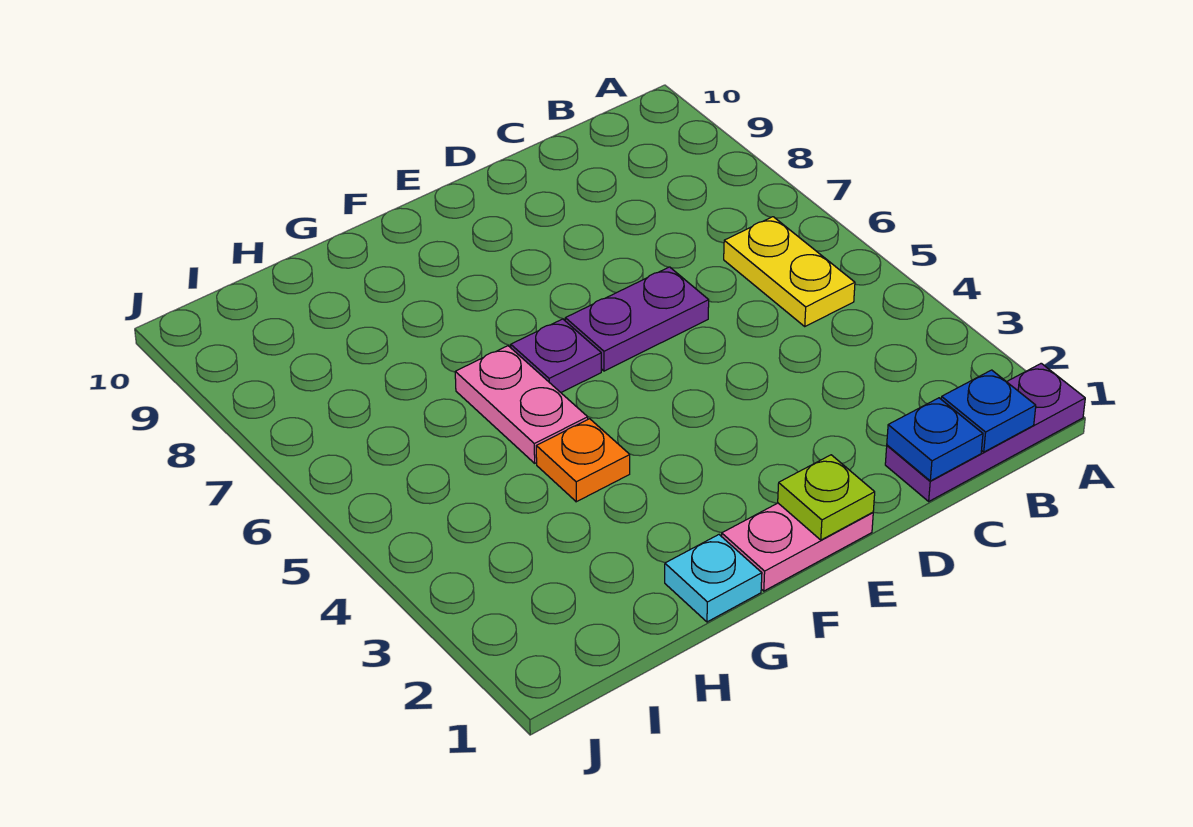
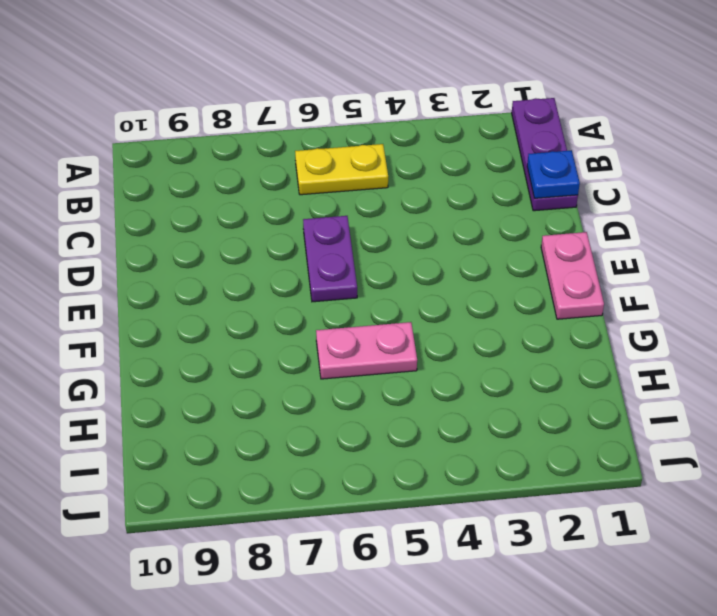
none -> purple 1x1 plate [511,319,601,392]
none -> cyan 1x1 plate [665,535,762,622]

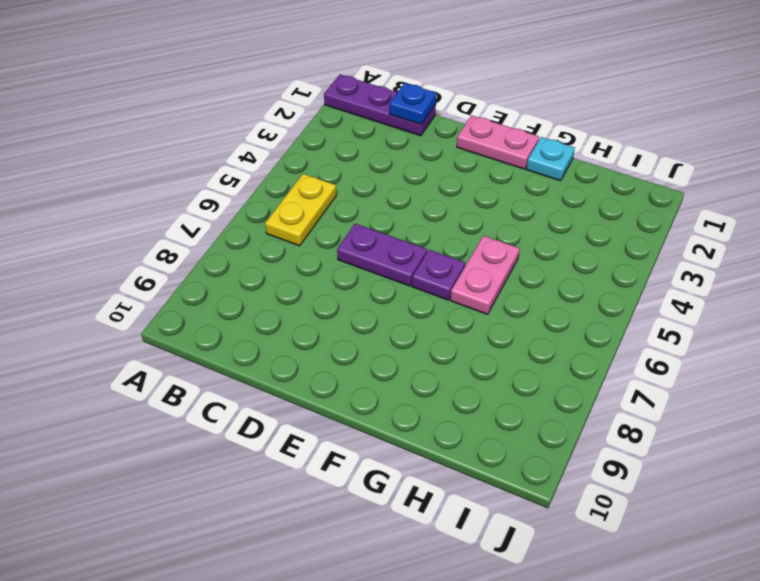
none -> orange 1x1 plate [536,419,630,502]
none -> blue 1x1 plate [941,370,1036,452]

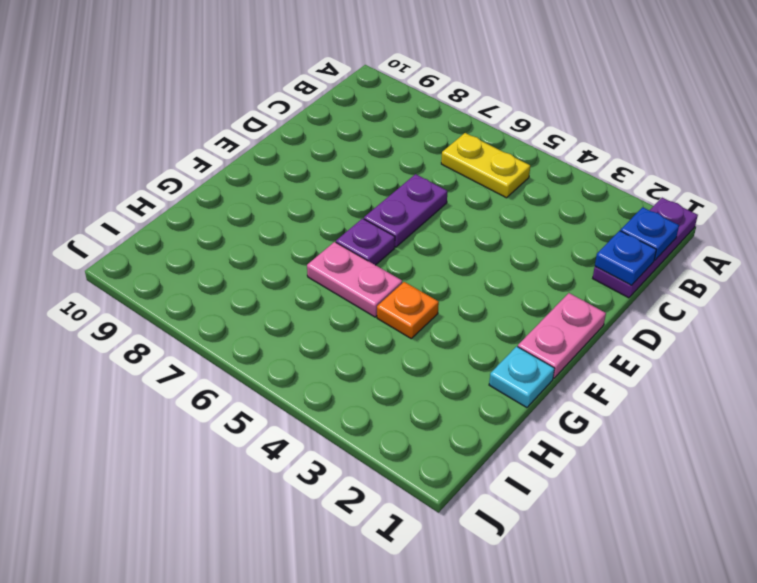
none -> lime 1x1 plate [778,455,875,540]

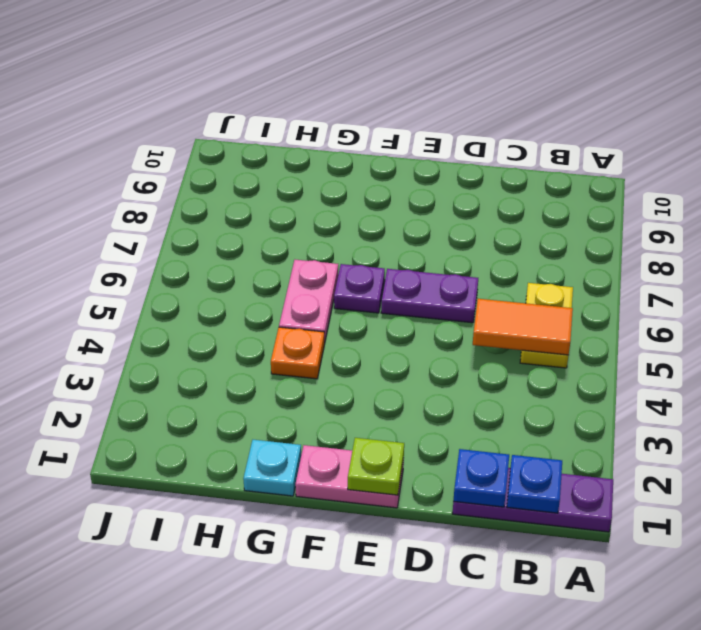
orange 1x2 tile [473,299,573,355] -> none

